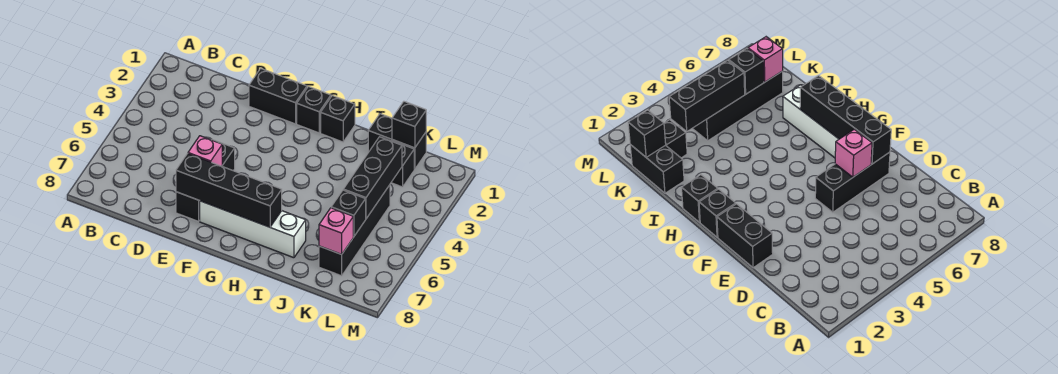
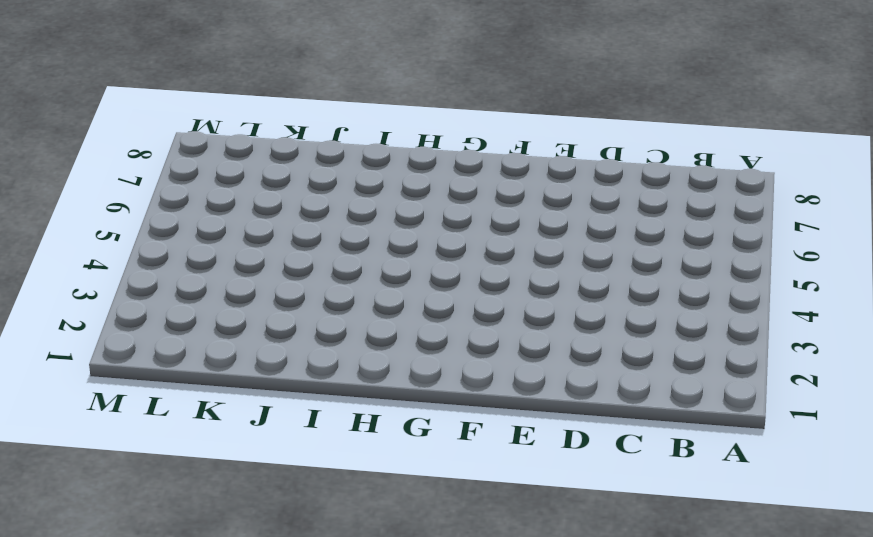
none -> black 1x2 brick [249,68,307,124]
none -> black 1x3 brick [176,140,235,221]
none -> white 1x4 brick [200,201,306,258]

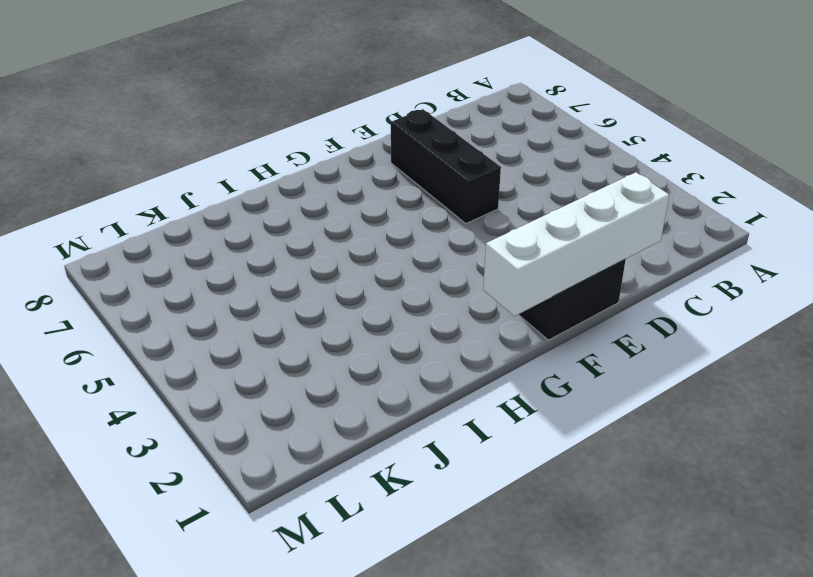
white 1x4 brick [483,172,669,316] -> white 1x4 brick moved to [200,201,306,258]
none -> black 1x1 brick [297,86,331,133]
none -> black 1x1 brick [321,96,355,142]
none -> black 1x2 brick [368,114,426,169]

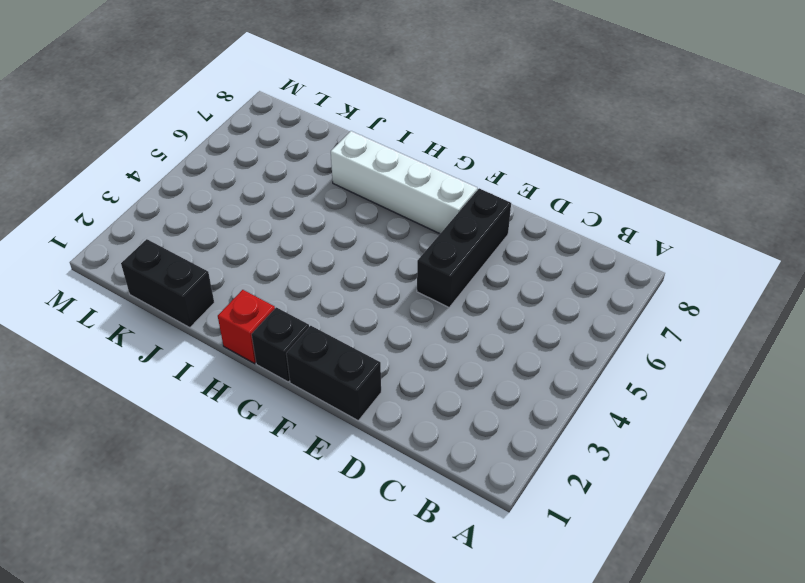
red 1x1 brick [218,290,275,363] -> black 1x1 brick [321,96,355,142]
none -> black 1x1 brick [391,141,414,187]
none -> black 1x4 brick [319,185,390,276]
none -> pink 1x1 brick [188,136,222,166]

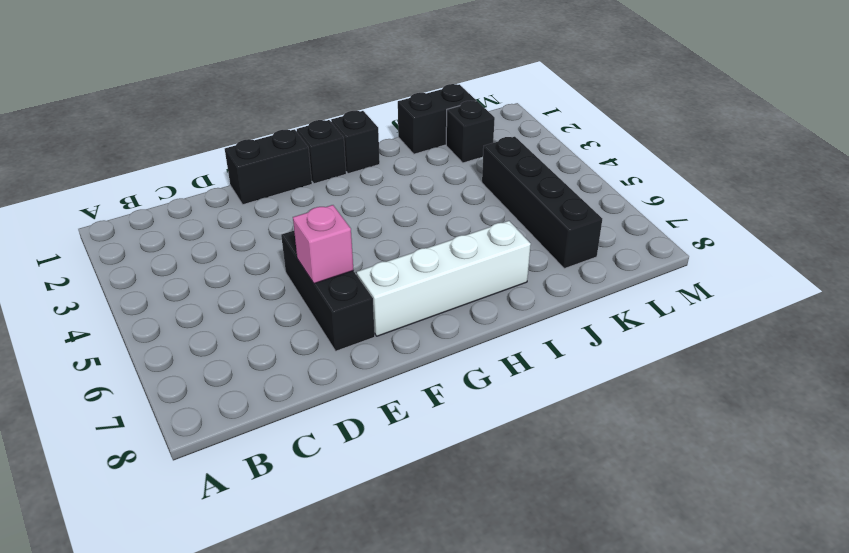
none -> black 1x4 brick [176,153,282,227]
none -> black 1x1 brick [392,101,426,148]
none -> black 1x3 brick [343,137,402,219]

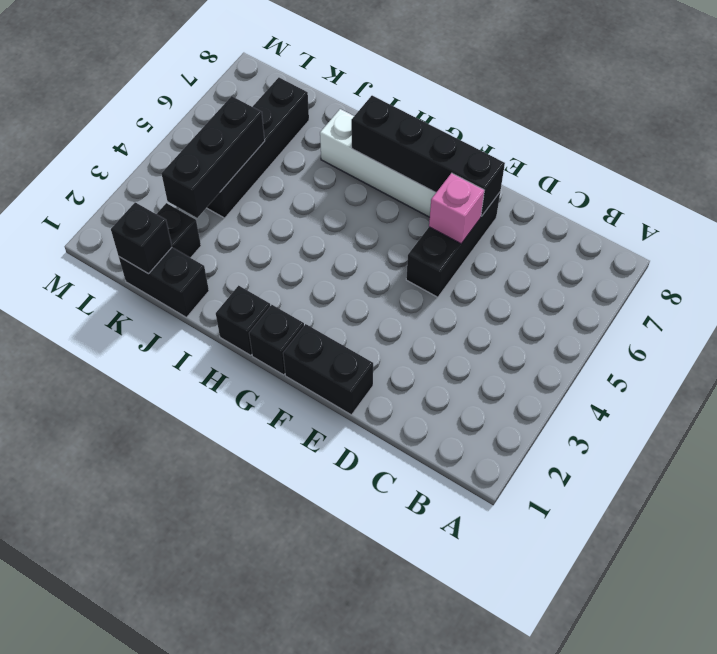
none -> black 1x1 brick [331,190,366,237]
none -> pink 1x1 brick [319,208,353,254]

